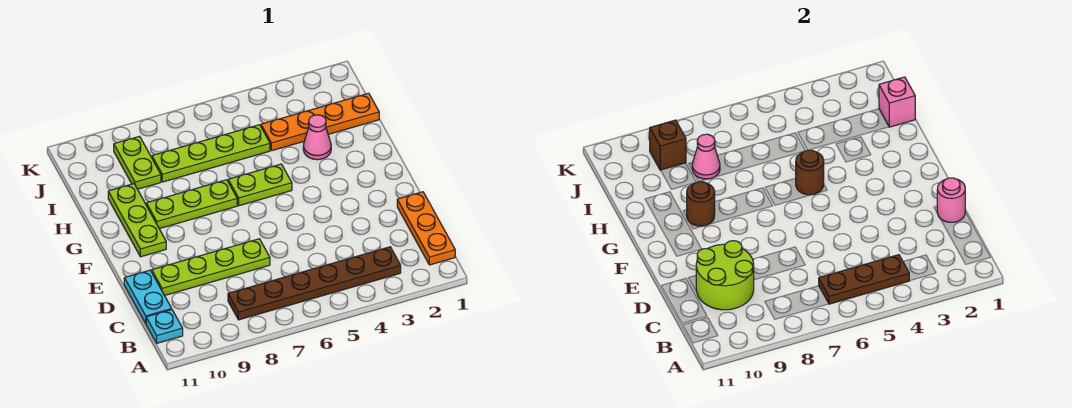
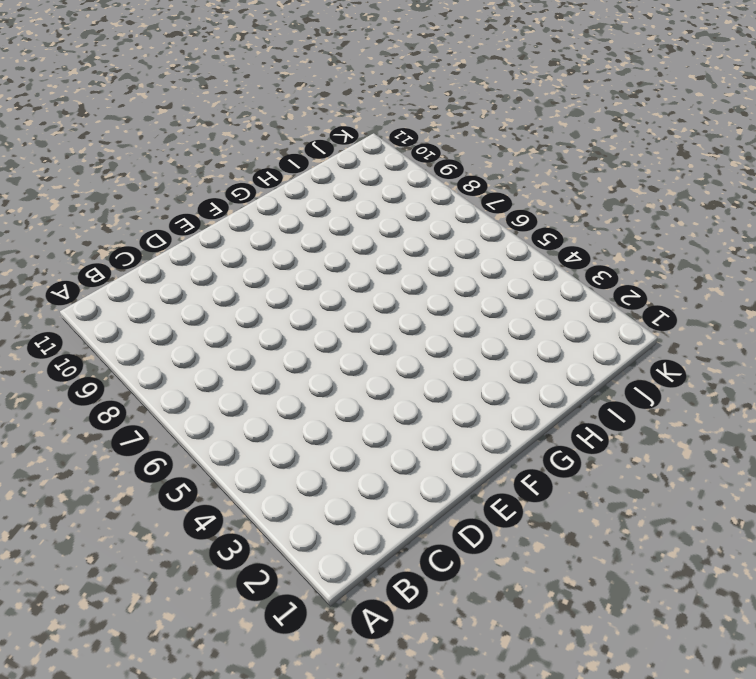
none -> orange 1x3 plate [397,192,455,265]
none -> brown 1x6 plate [228,247,401,320]
none -> cyan 1x1 plate [146,310,183,343]

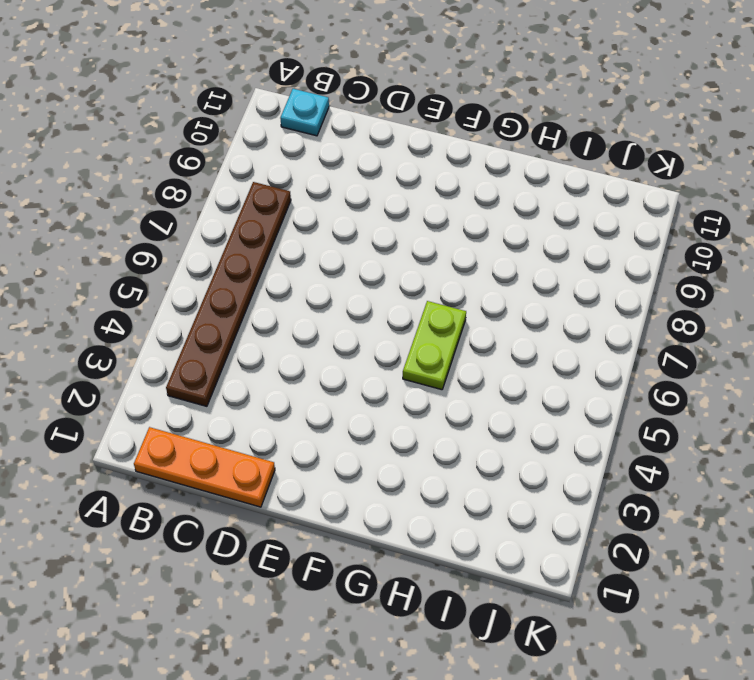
none -> cyan 1x2 plate [124,270,172,323]
none -> lime 1x4 plate [152,239,270,295]
none -> lime 1x3 plate [108,184,166,257]

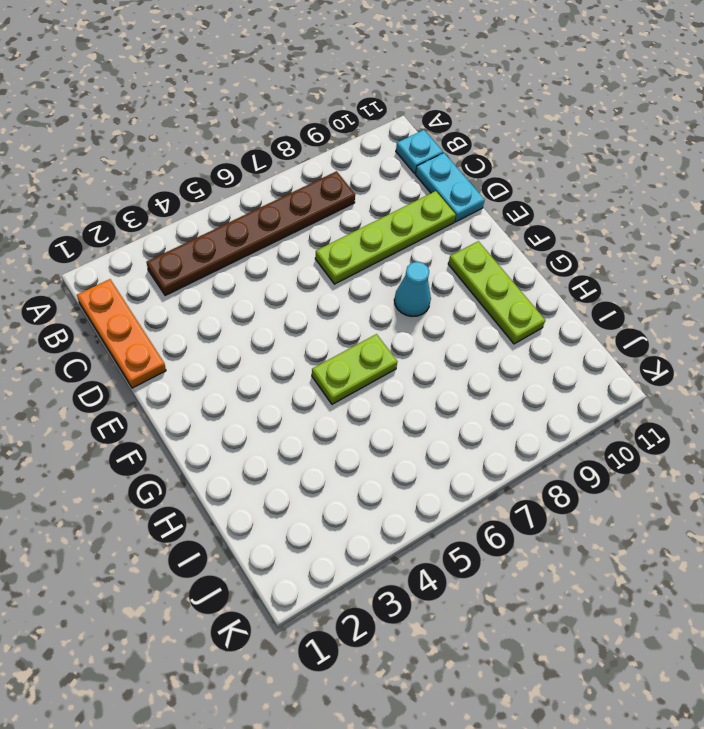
cyan 1x1 cone [394,262,431,316] -> none
none -> lime 1x3 plate [146,180,237,229]
none -> pink 1x1 cone [303,115,331,160]
none -> orange 1x4 plate [261,93,379,151]

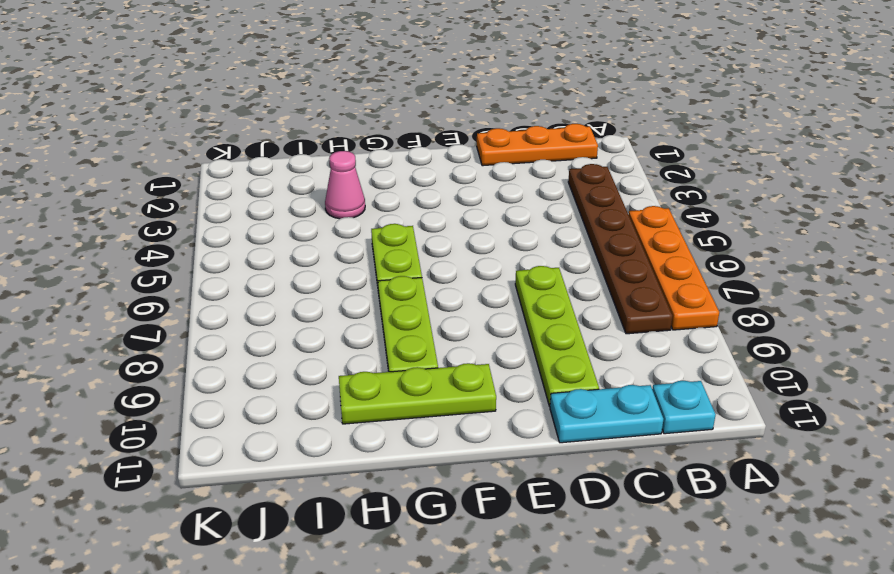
orange 1x4 plate [629,206,719,330] -> orange 1x4 plate moved to [261,93,379,151]
none -> lime 1x4 plate [152,125,270,182]
none -> lime 1x2 plate [114,136,161,189]
none -> brown 1x3 plate [819,255,909,304]

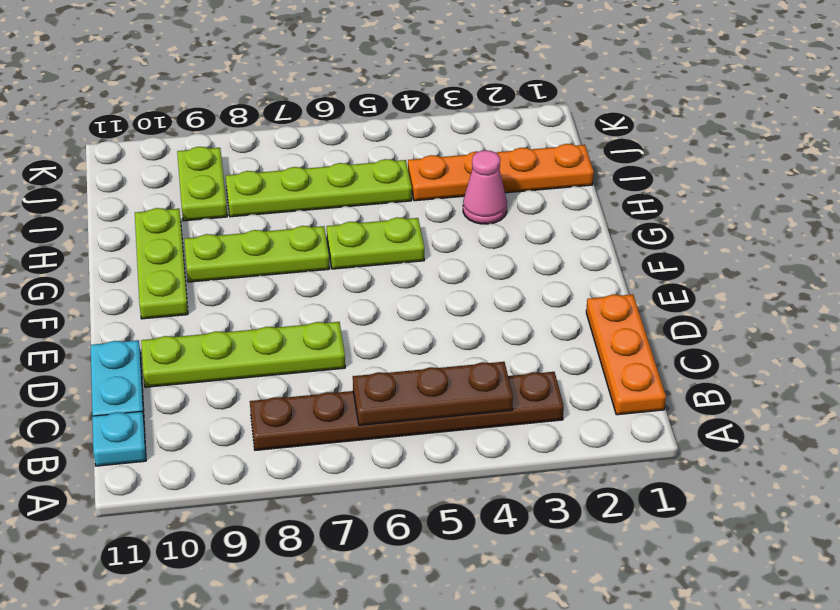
none -> lime 2x2 round brick [696,241,754,310]
none -> pink 1x1 round brick [937,178,965,222]
none -> brown 1x1 round brick [796,150,824,195]

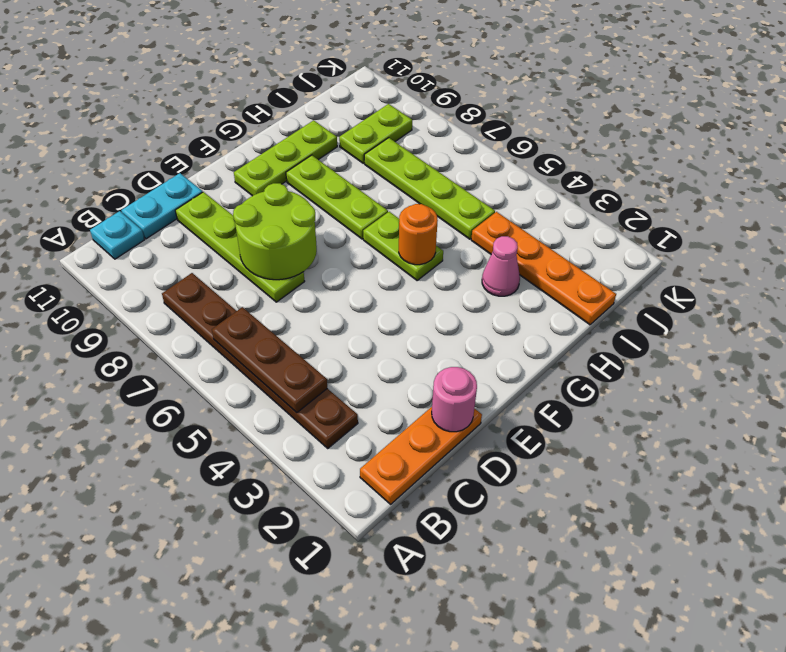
lime 2x2 round brick [233,183,317,280] -> lime 2x2 round brick moved to [696,241,754,310]
orange 1x1 round brick [399,204,438,265] -> brown 1x1 round brick [796,150,824,195]
none -> brown 1x1 round brick [687,181,715,226]
none -> pink 1x1 brick [879,77,915,127]
none -> pink 1x1 cone [692,134,720,179]

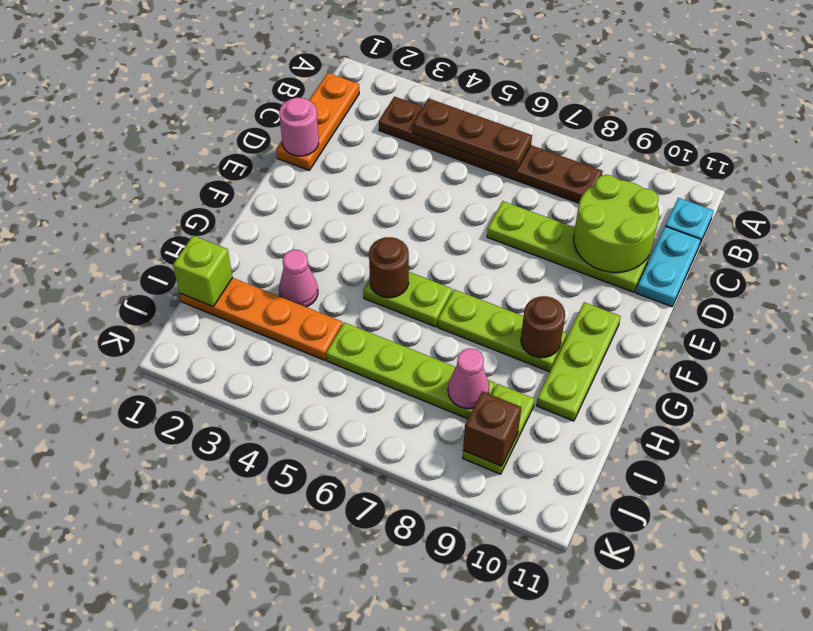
lime 1x1 brick [173,236,233,306] -> pink 1x1 brick [879,77,915,127]

